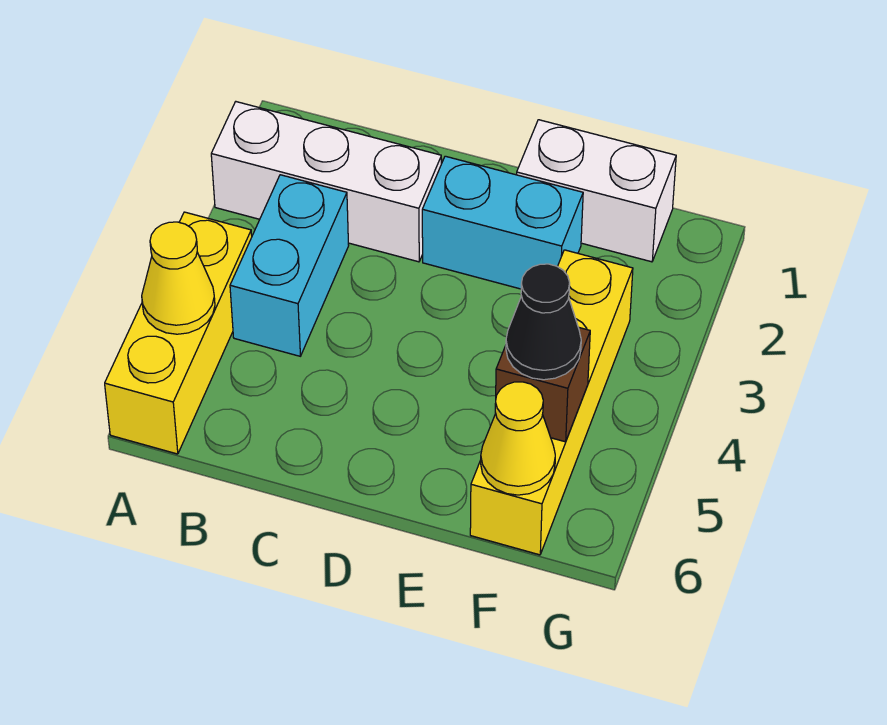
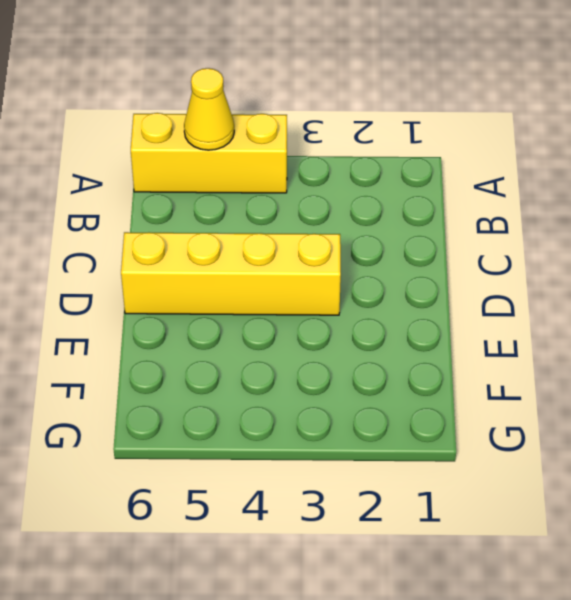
yellow 1x4 brick [121,232,341,315] -> yellow 1x4 brick moved to [470,250,633,555]
none -> white 1x3 brick [211,102,441,262]
none -> cyan 1x2 brick [230,175,349,356]

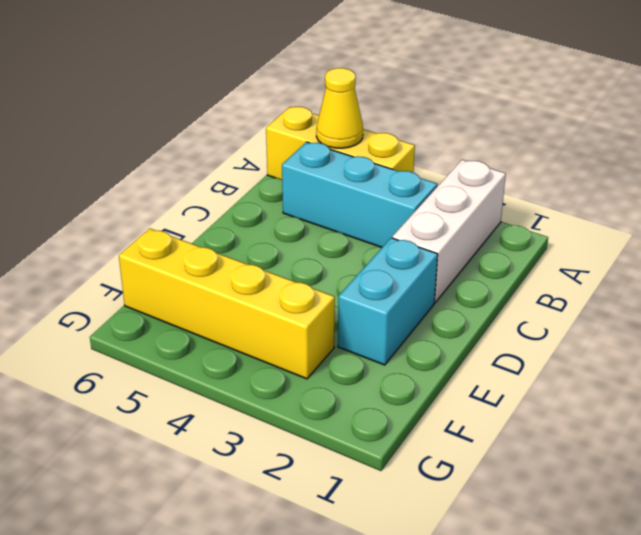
cyan 1x3 brick [282,142,437,247] -> cyan 1x2 brick [230,175,349,356]
none -> white 1x2 brick [517,120,676,262]
none -> brown 1x1 brick [496,327,590,442]

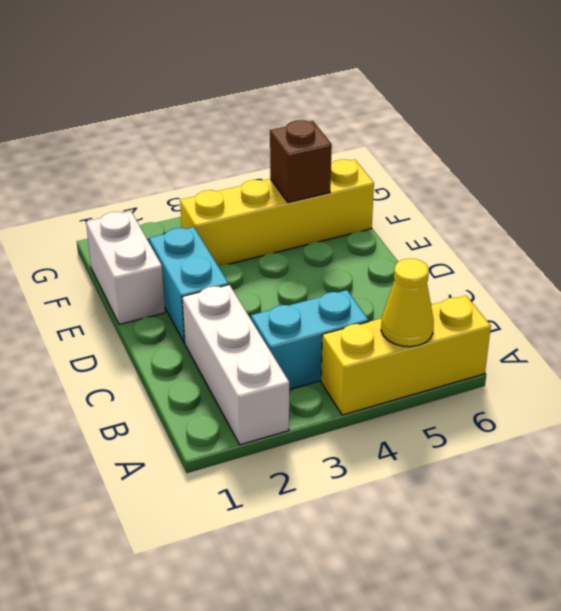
none -> yellow 1x1 cone [481,382,555,495]
none -> black 1x1 cone [506,264,581,380]

